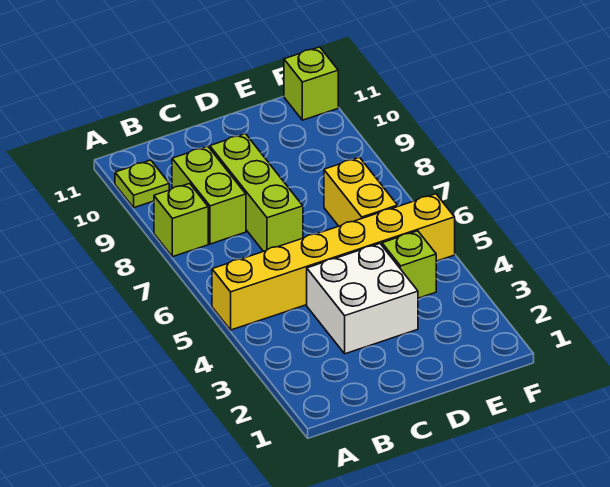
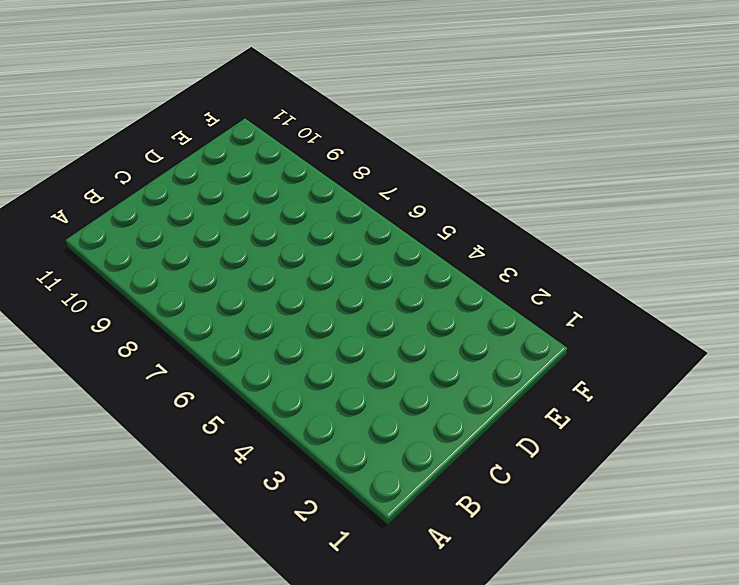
none -> yellow 1x6 brick [212,194,455,330]
none -> lime 1x1 brick [154,183,208,257]

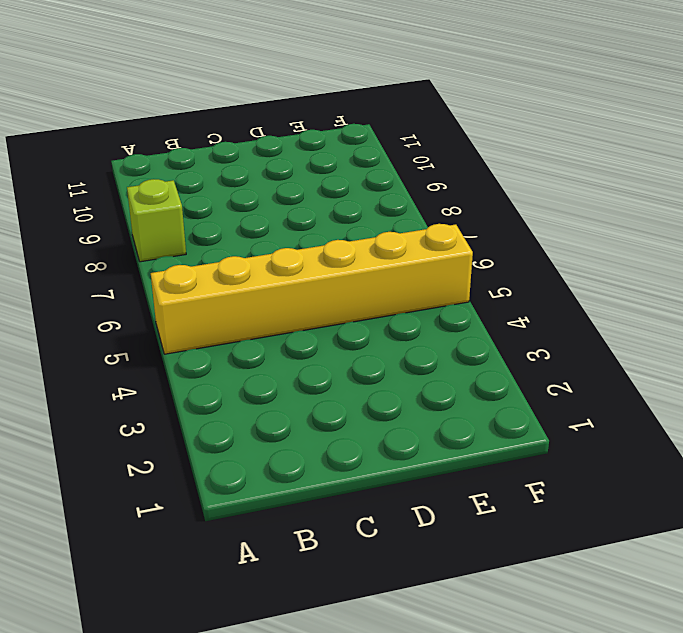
none -> lime 1x1 plate [115,160,169,208]
none -> lime 1x2 brick [172,146,246,244]

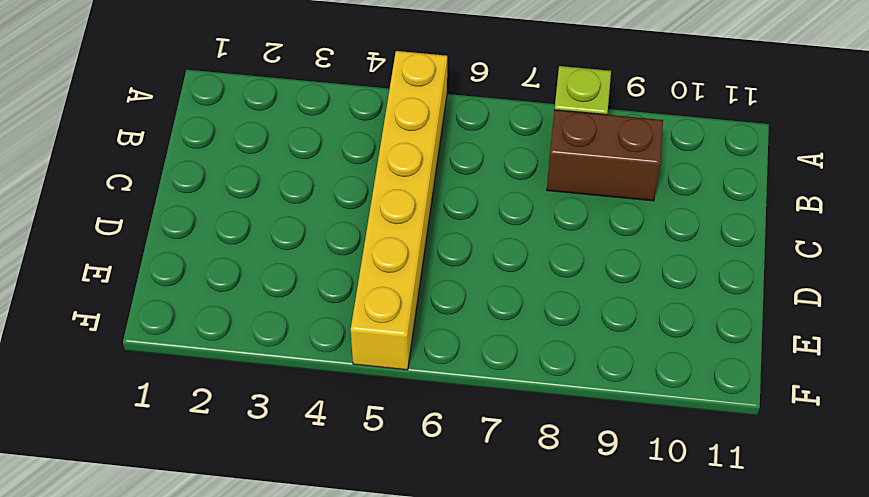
brown 1x2 brick [547,110,663,201] -> lime 1x2 brick [172,146,246,244]
none -> lime 1x1 plate [115,160,169,208]
none -> white 2x2 brick [307,244,418,354]

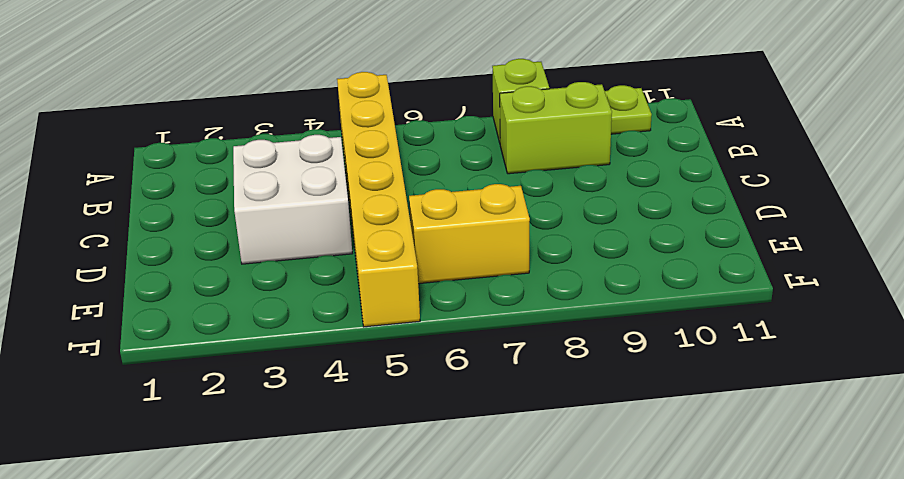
none -> lime 1x3 brick [210,134,303,252]
none -> lime 1x1 brick [382,231,436,298]

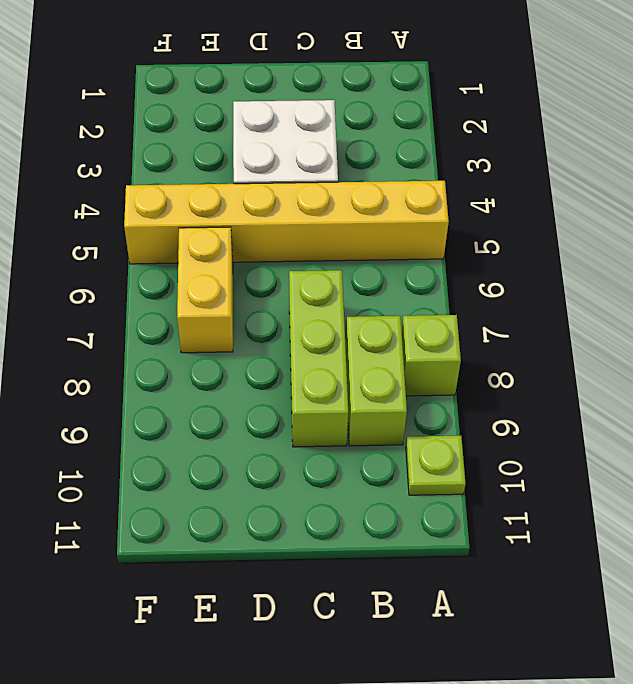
none -> lime 1x1 brick [382,231,436,298]
none -> lime 1x1 brick [284,47,338,120]

